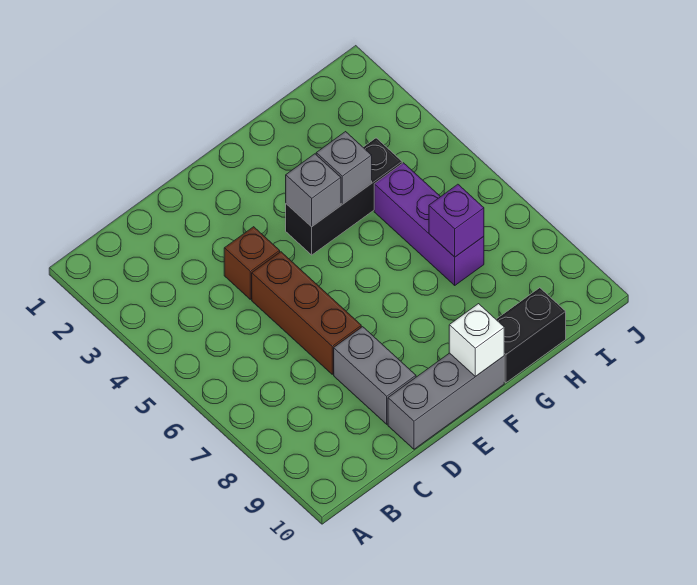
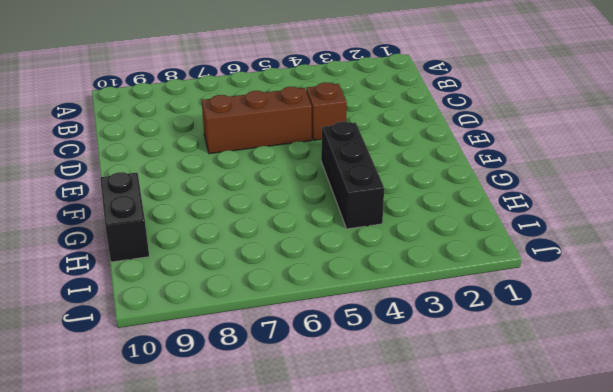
none -> grey 1x2 brick [334,327,416,424]
none -> grey 1x3 brick [388,353,504,449]

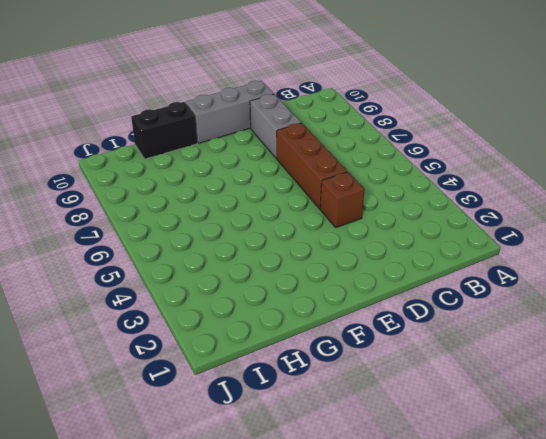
none -> black 1x3 brick [286,138,402,255]
none -> purple 1x3 brick [374,163,484,285]

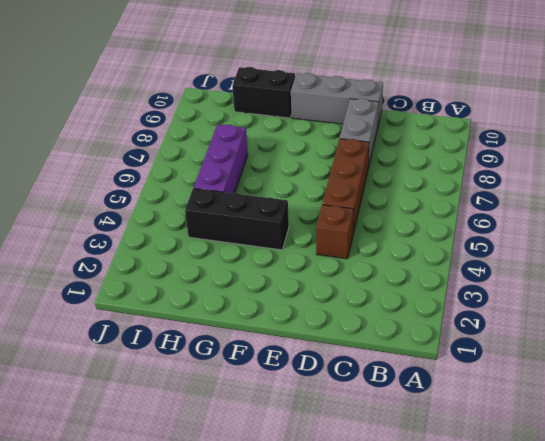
none -> grey 1x1 brick [286,154,341,227]
none -> white 1x1 brick [449,304,504,377]

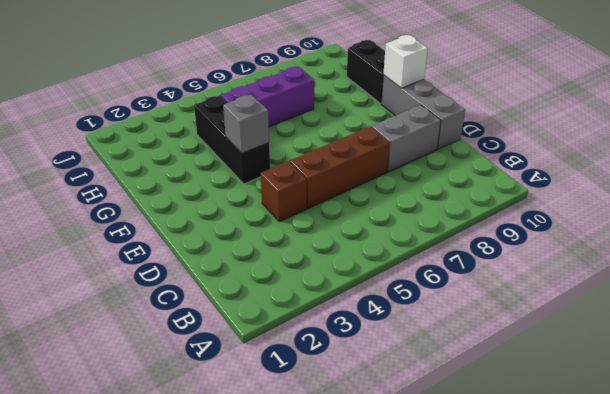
none -> grey 1x1 brick [316,132,372,204]
none -> purple 1x1 brick [429,184,484,257]

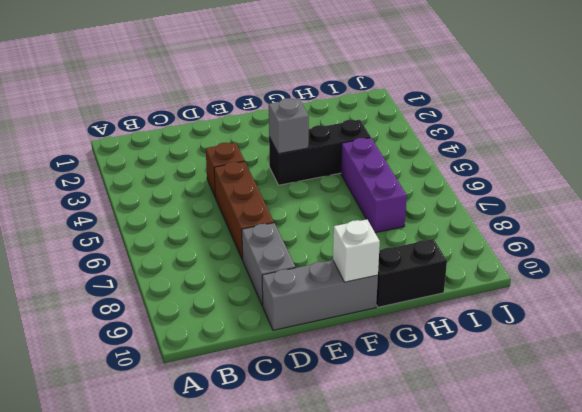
none -> grey 1x1 brick [316,132,372,204]
none -> purple 1x1 brick [429,184,484,257]

